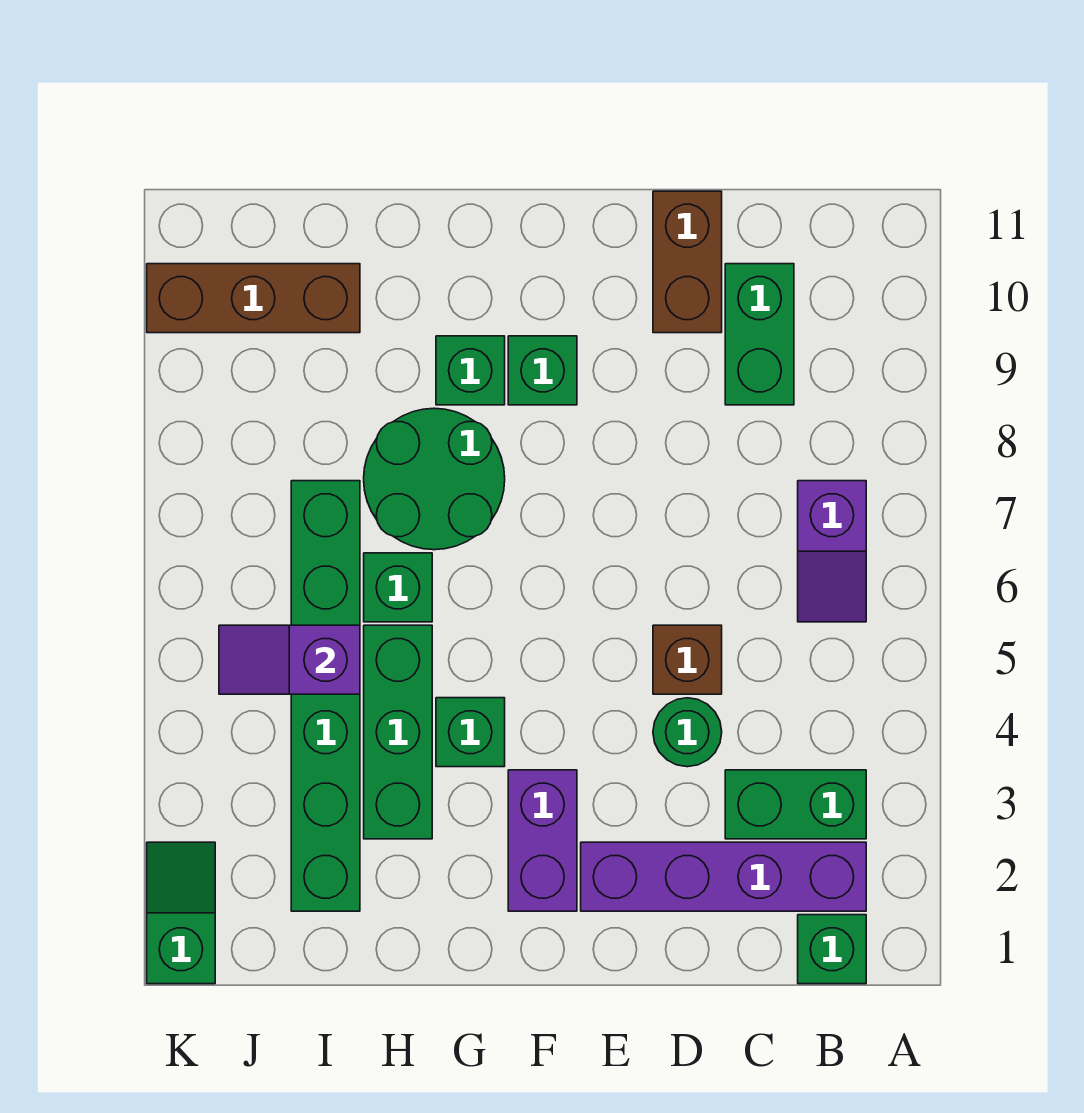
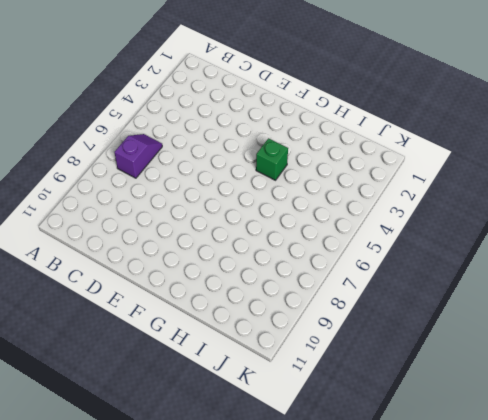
none -> green 1x1 brick [798,915,866,984]
none -> purple 1x4 brick [581,842,866,911]
none -> green 1x2 brick [725,770,866,839]

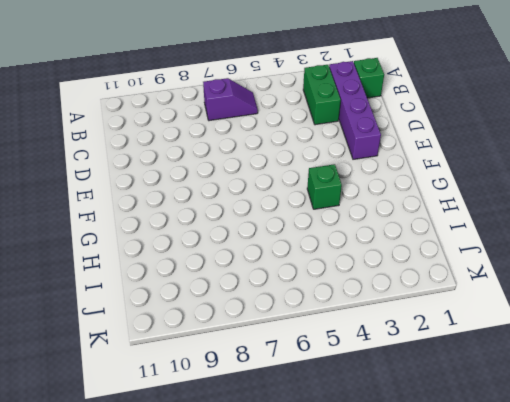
none -> green 1x2 brick [725,264,794,405]
none -> green 1x1 round brick [653,698,722,767]
none -> brown 1x1 brick [653,625,722,694]

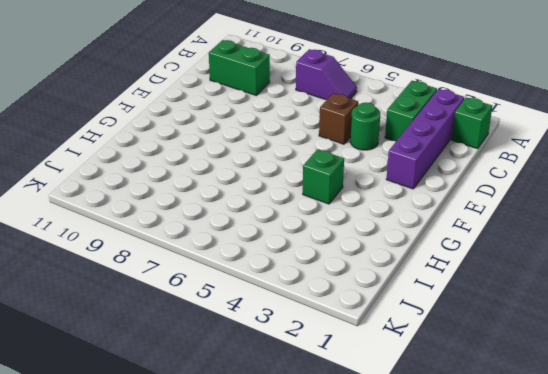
none -> brown 1x2 brick [653,191,722,333]
none -> purple 1x2 brick [508,770,577,911]
none -> green 1x1 brick [508,336,577,405]

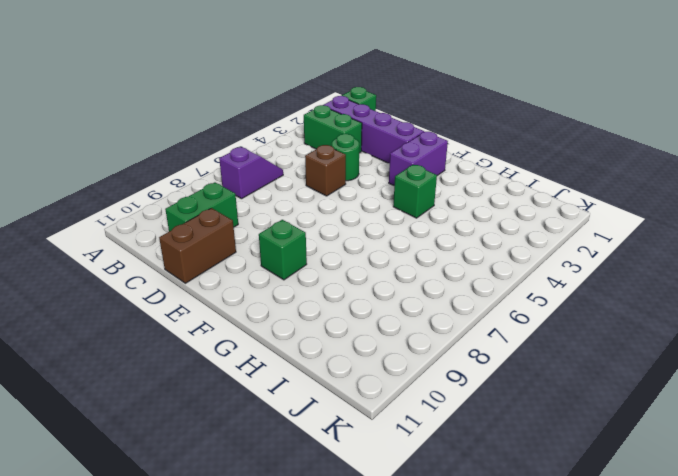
none -> green 2x2 round brick [364,408,505,550]
none -> green 1x1 brick [436,336,505,405]
none -> green 1x3 brick [364,625,432,839]

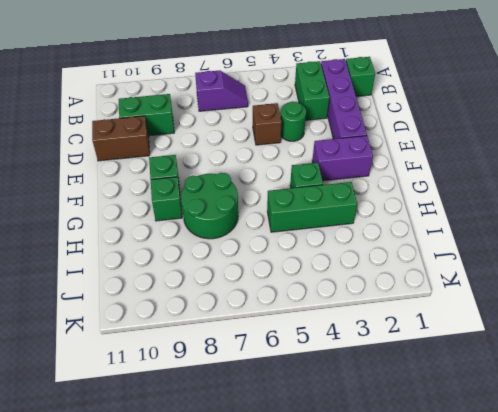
none -> green 1x1 brick [364,553,432,622]
none -> green 1x6 brick [291,481,360,911]
none -> brown 1x3 brick [147,264,360,333]

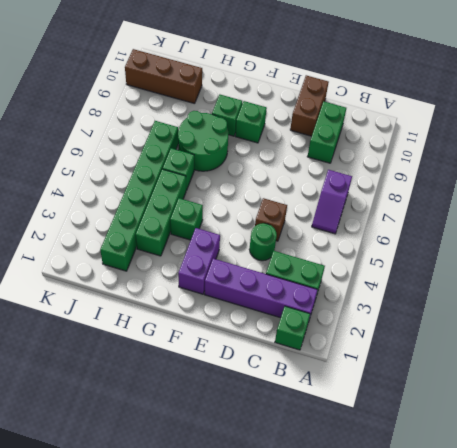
none -> green 1x2 slope [147,842,215,984]
none -> purple 1x2 slope [219,625,360,694]

